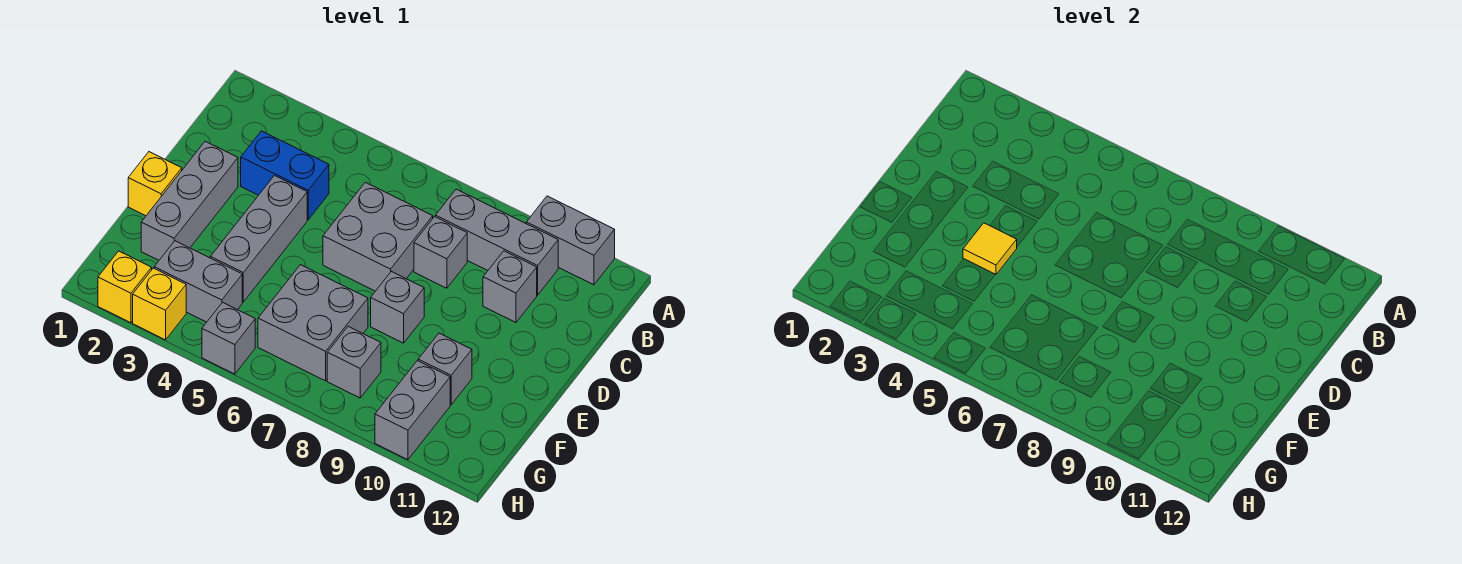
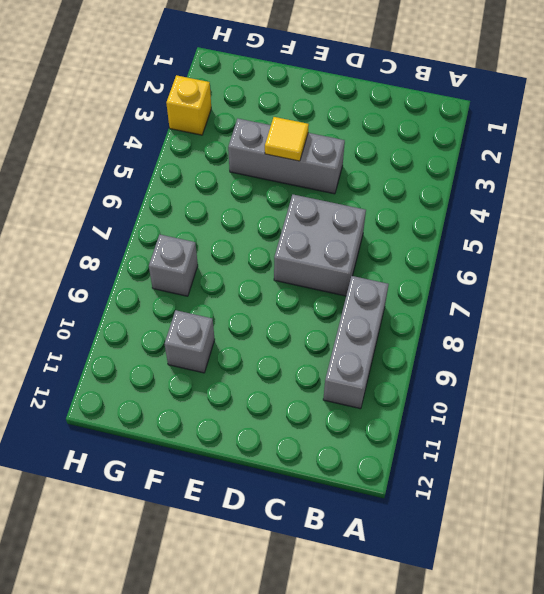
none -> grey 1x2 brick [526,196,615,285]
none -> blue 1x2 brick [241,131,329,220]
none -> grey 1x1 brick [414,217,467,288]

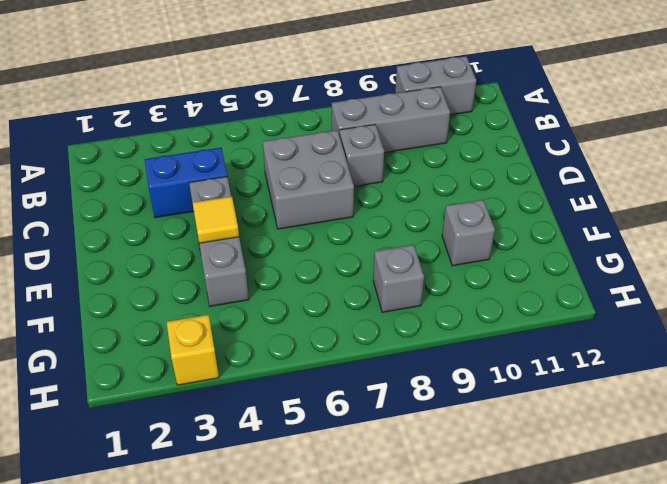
none -> grey 1x1 brick [483,251,537,322]
none -> grey 1x3 brick [141,141,238,260]
none -> yellow 1x1 brick [128,152,182,216]

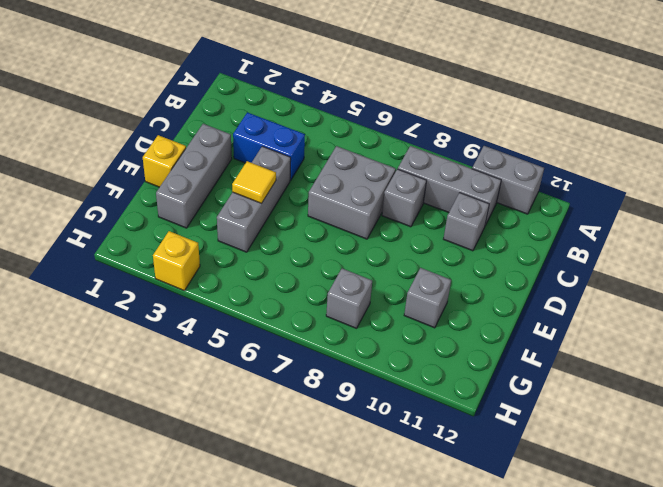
none -> grey 1x1 brick [371,271,424,343]
none -> grey 2x2 brick [258,265,368,381]
none -> grey 1x2 brick [154,241,242,322]

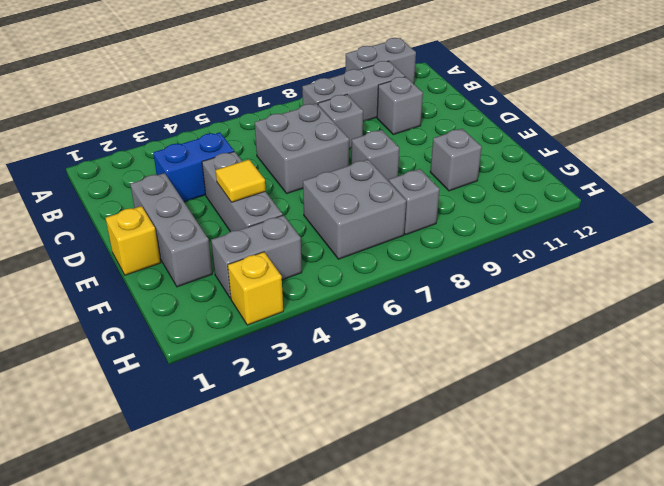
none -> grey 1x2 brick [375,361,450,460]
none -> yellow 1x1 brick [98,251,152,323]
none -> grey 1x1 brick [202,302,255,374]

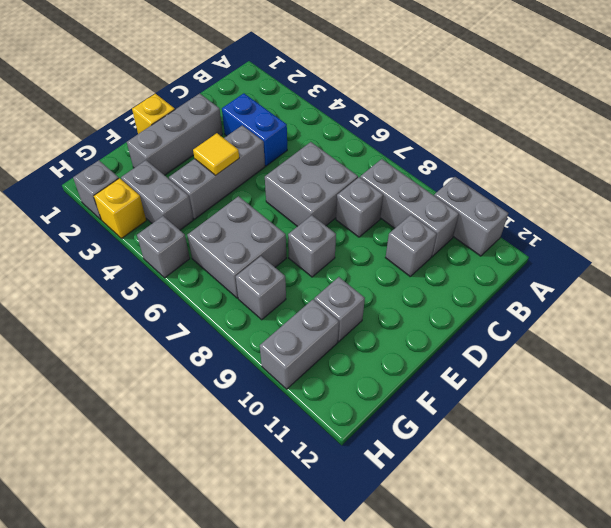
grey 1x1 brick [73,160,119,220] -> yellow 1x1 brick [98,251,152,323]

